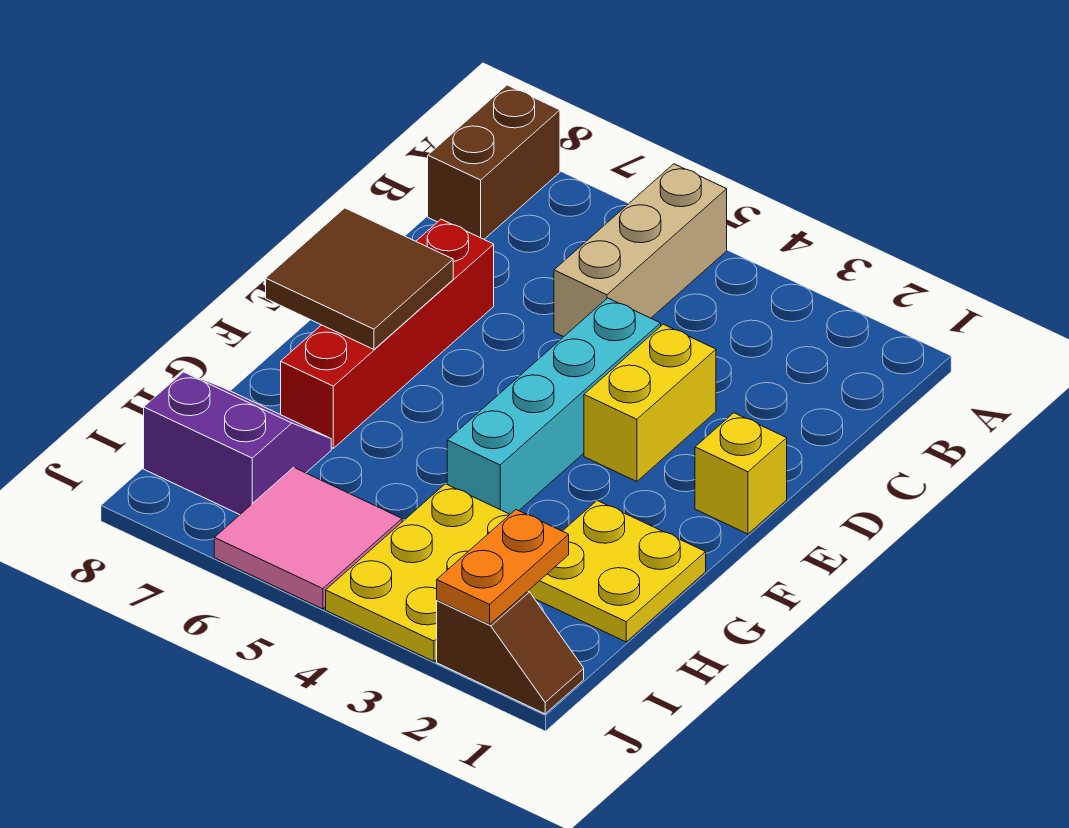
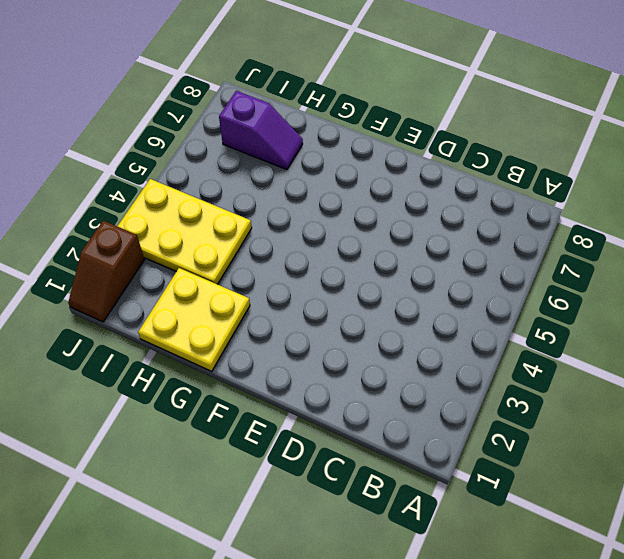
purple 1x2 slope [219,91,303,170] -> purple 2x2 slope [144,372,331,515]
none -> tan 1x3 brick [554,164,727,337]
none -> brown 1x2 brick [428,85,560,239]
none -> yellow 1x2 brick [584,324,716,482]

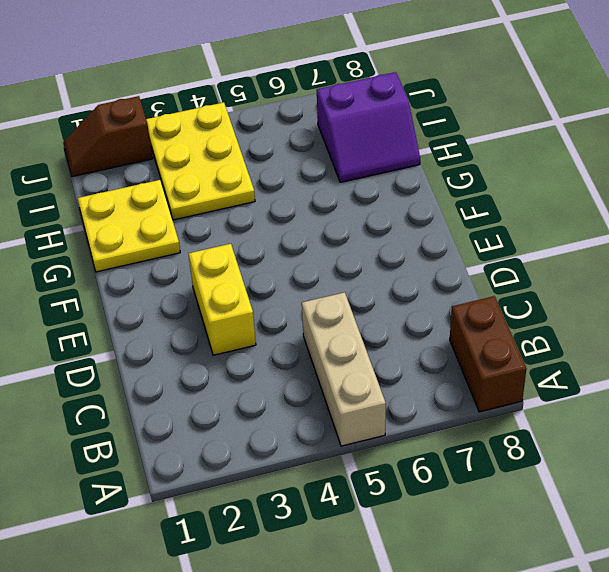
none -> cyan 1x4 brick [447,298,661,514]
none -> red 1x4 brick [281,219,494,448]
none -> yellow 1x1 brick [695,413,787,534]

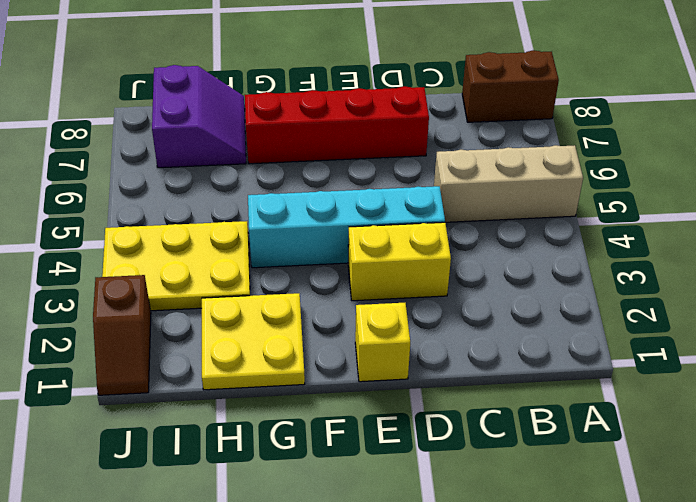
none -> pink 2x2 tile [214,467,402,609]
none -> brown 2x2 tile [266,208,453,349]
none -> orange 1x2 plate [437,510,569,625]

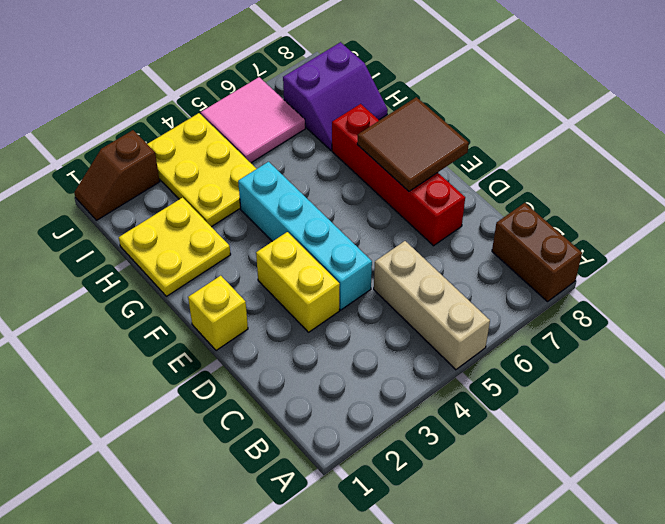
none -> orange 1x2 plate [437,510,569,625]

